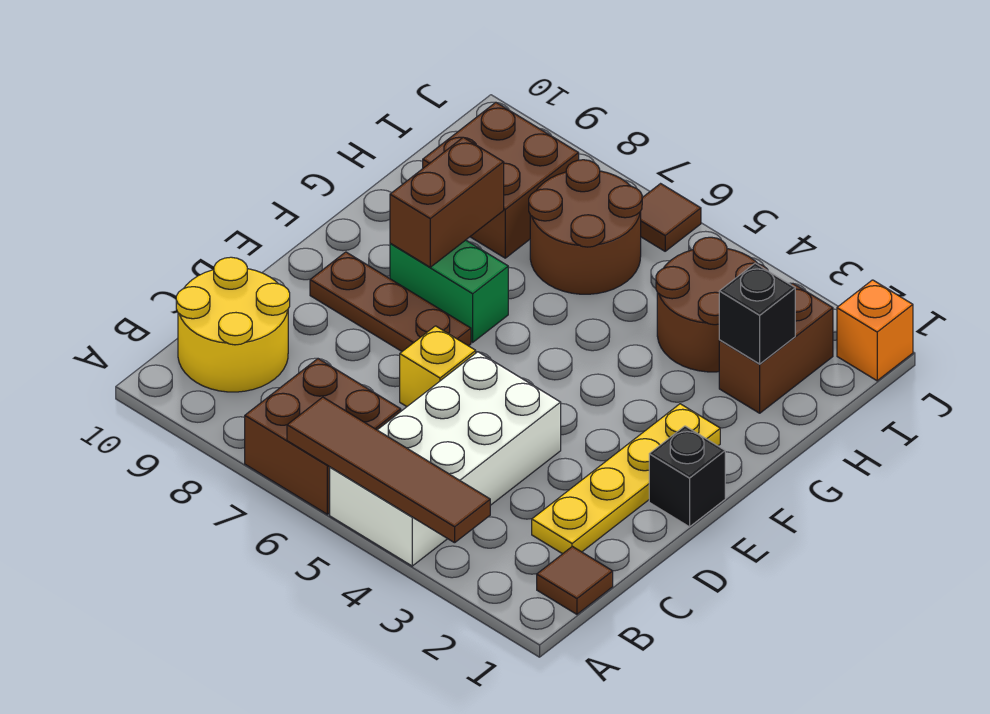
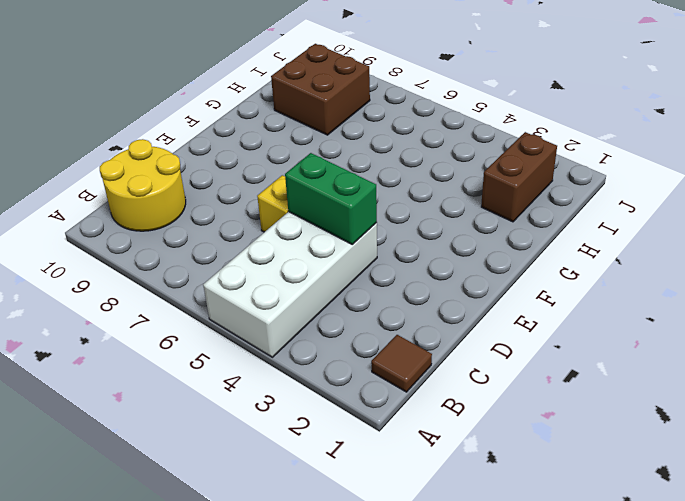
green 1x2 brick [285,153,377,245] -> green 1x2 brick moved to [390,240,508,342]
none -> brown 2x2 brick [245,359,401,514]
none -> yellow 1x4 plate [532,404,720,554]
none -> black 1x1 brick [649,426,725,527]

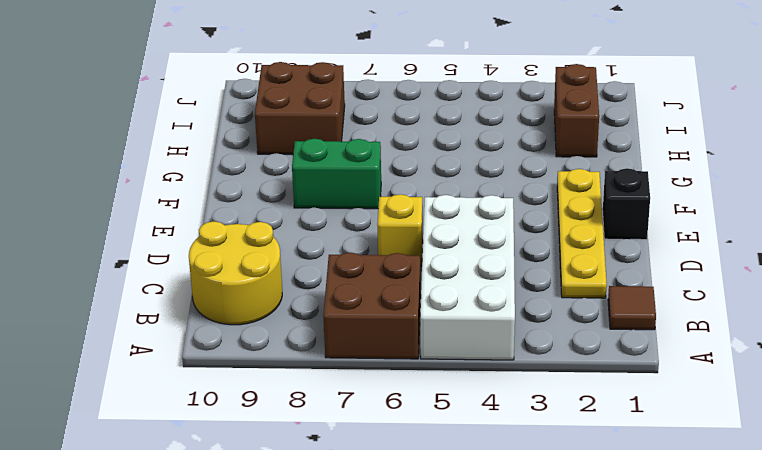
none -> brown 1x3 plate [310,252,471,351]
none -> brown 2x2 round brick [656,237,768,372]
none -> brown 2x2 round brick [529,160,642,294]

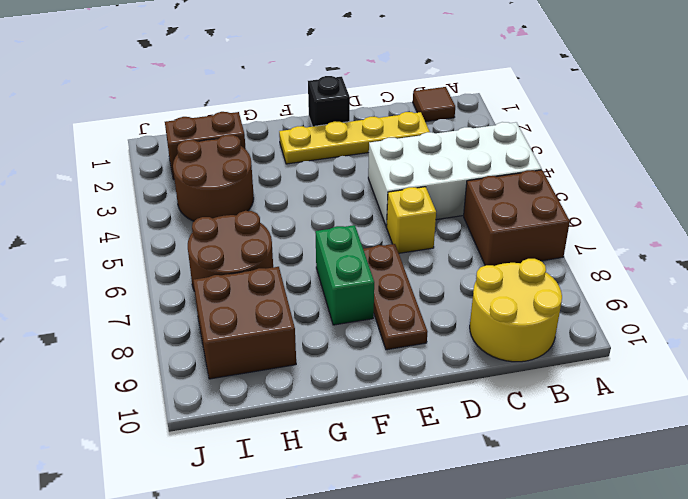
none -> orange 1x1 brick [837,280,913,381]
none -> brown 1x1 tile [640,184,701,251]
none -> brown 1x4 tile [287,397,490,543]

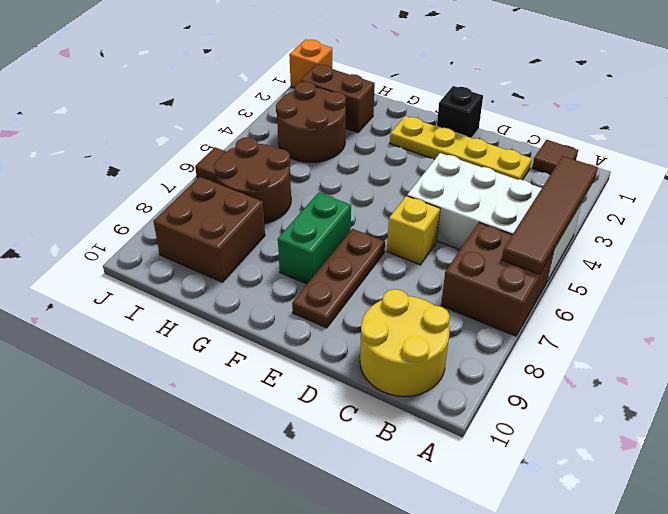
none -> brown 1x2 brick [390,137,504,267]
none -> black 1x1 brick [719,263,795,364]

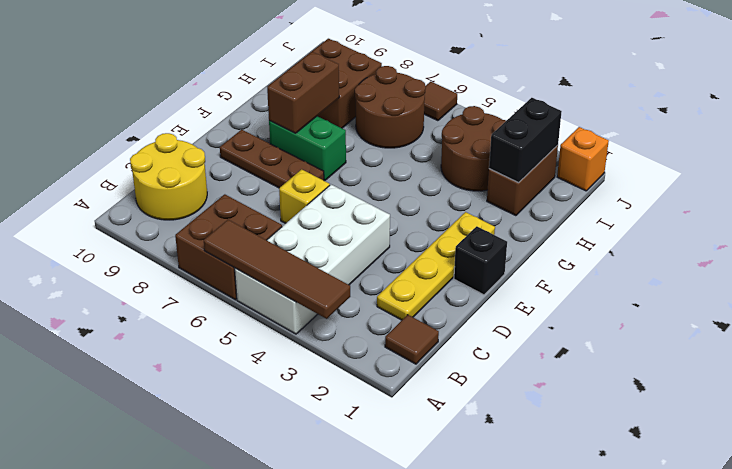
black 1x2 brick [489,98,562,183] -> black 1x1 brick [719,263,795,364]

